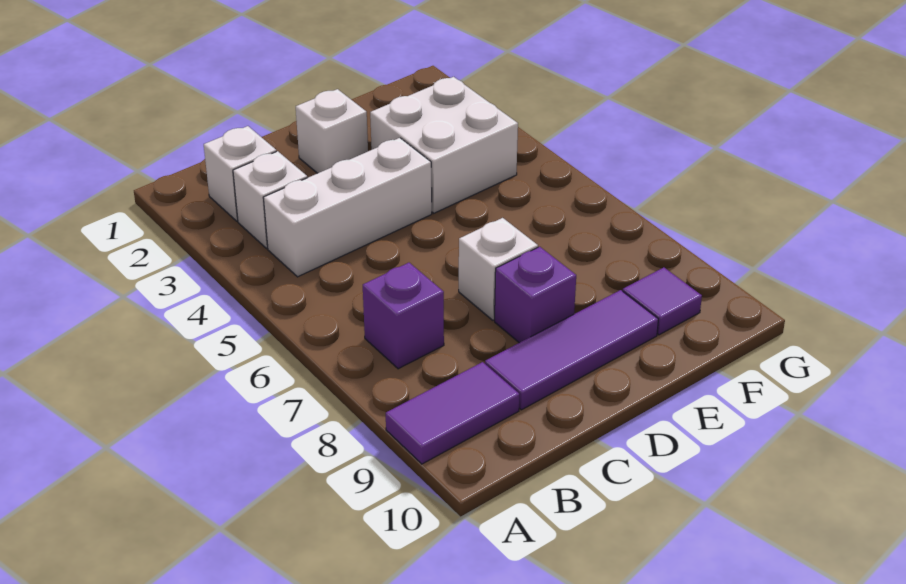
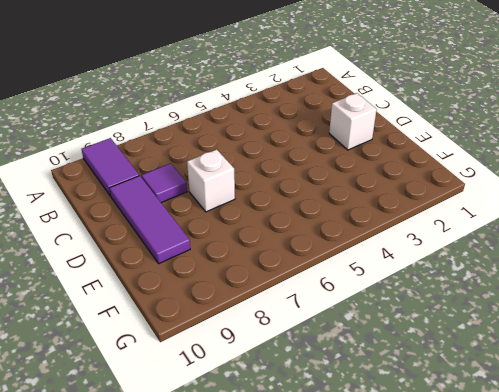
purple 1x1 tile [141,163,187,203] -> purple 1x1 tile moved to [623,267,702,335]
none -> white 1x1 brick [204,126,276,221]
none -> white 1x1 brick [233,151,307,249]

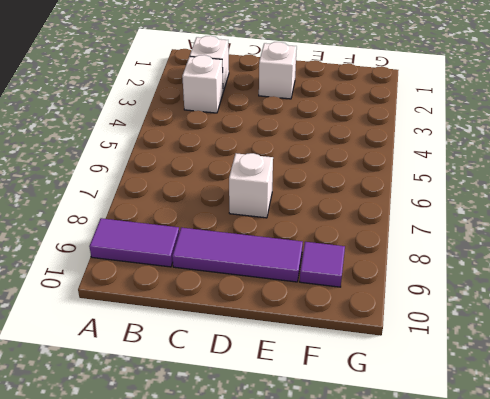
none -> white 1x3 brick [263,138,432,277]
none -> purple 1x1 brick [363,263,444,369]

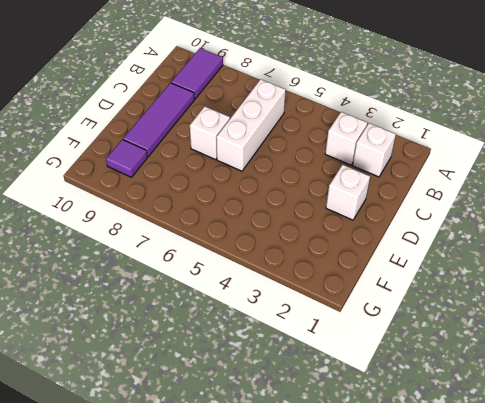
white 1x3 brick [216,79,286,171] -> white 1x3 brick moved to [263,138,432,277]
none -> purple 1x1 brick [363,263,444,369]
none -> purple 1x1 brick [495,247,576,343]

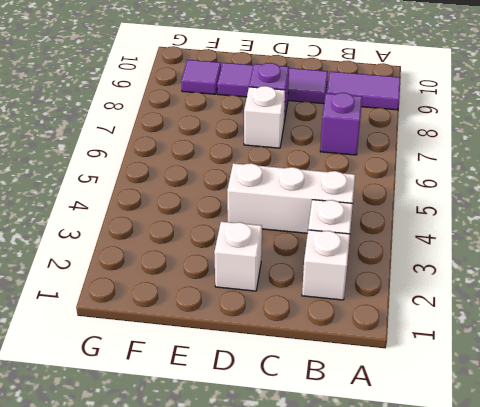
none -> white 2x2 brick [370,77,518,213]

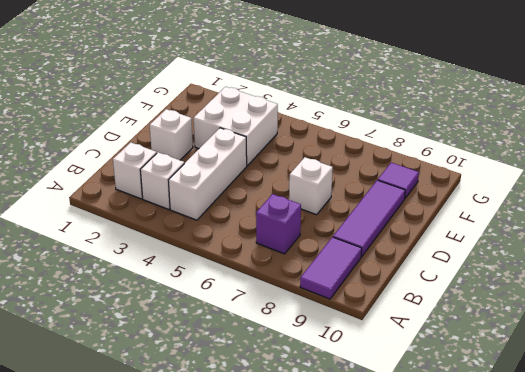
none -> purple 1x1 brick [495,247,576,343]

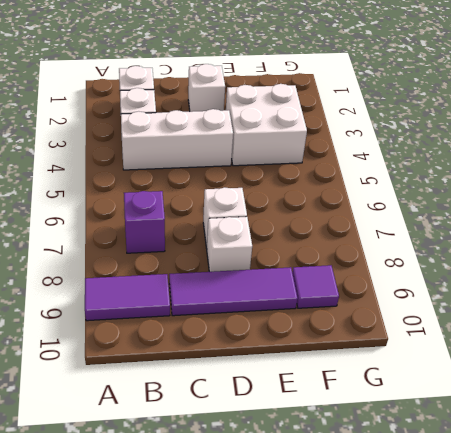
white 1x1 brick [207,217,252,272] -> purple 1x1 brick [495,247,576,343]

